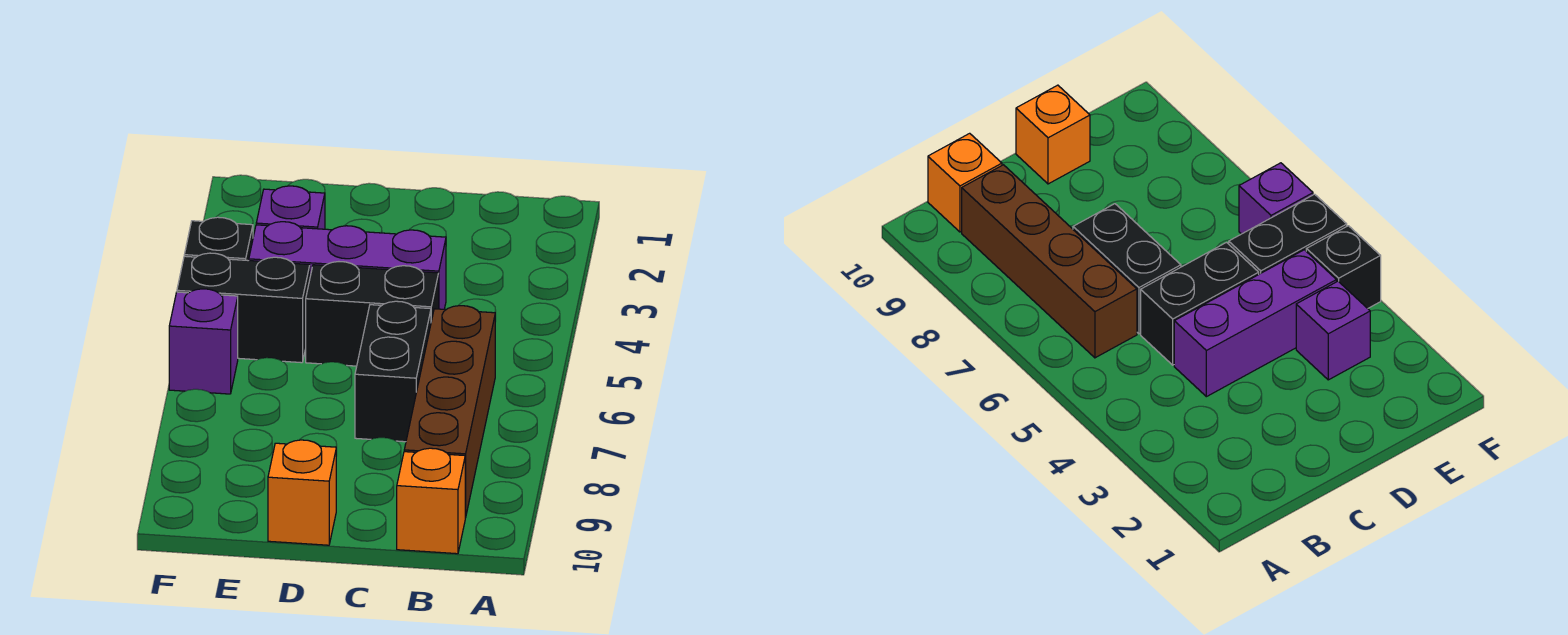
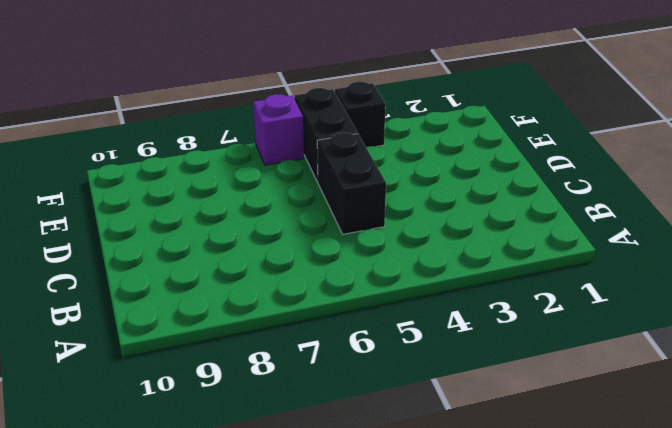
none -> brown 1x4 brick [404,306,495,518]
none -> orange 1x1 brick [397,448,465,554]

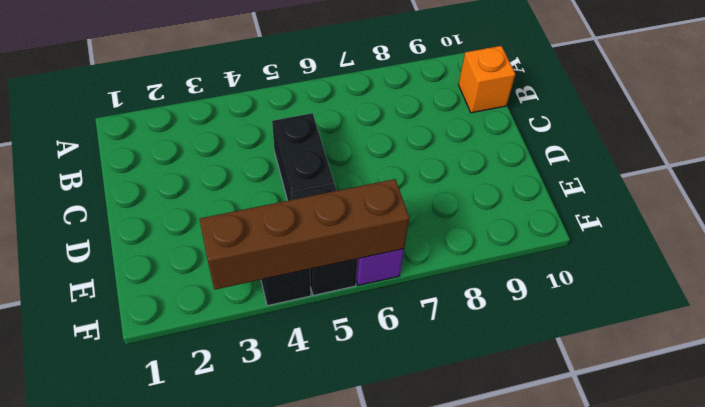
brown 1x4 brick [199,179,409,290] -> brown 1x4 brick moved to [404,306,495,518]
none -> purple 1x3 brick [249,222,446,309]
none -> black 1x2 brick [355,301,431,442]

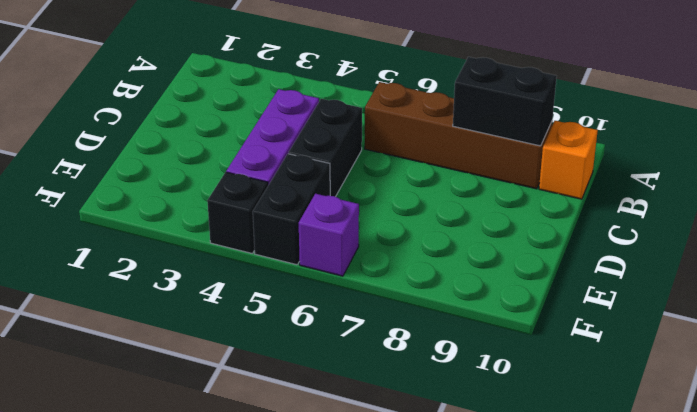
black 1x2 brick [453,57,557,146] -> black 1x2 brick moved to [355,301,431,442]
none -> orange 1x1 brick [268,440,336,545]
none -> purple 1x1 brick [256,186,325,229]

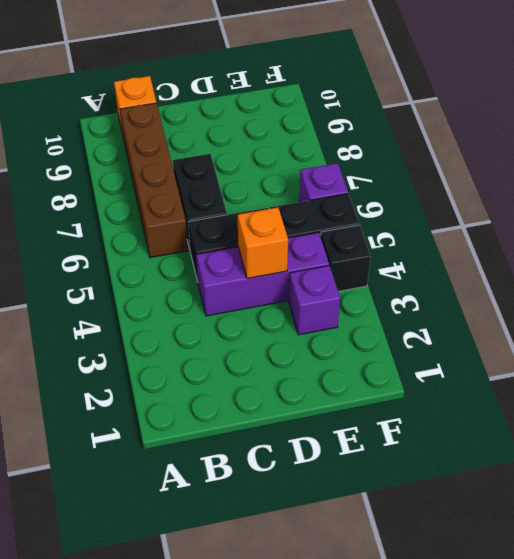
orange 1x1 brick [238,207,288,278] -> orange 1x1 brick moved to [268,440,336,545]

